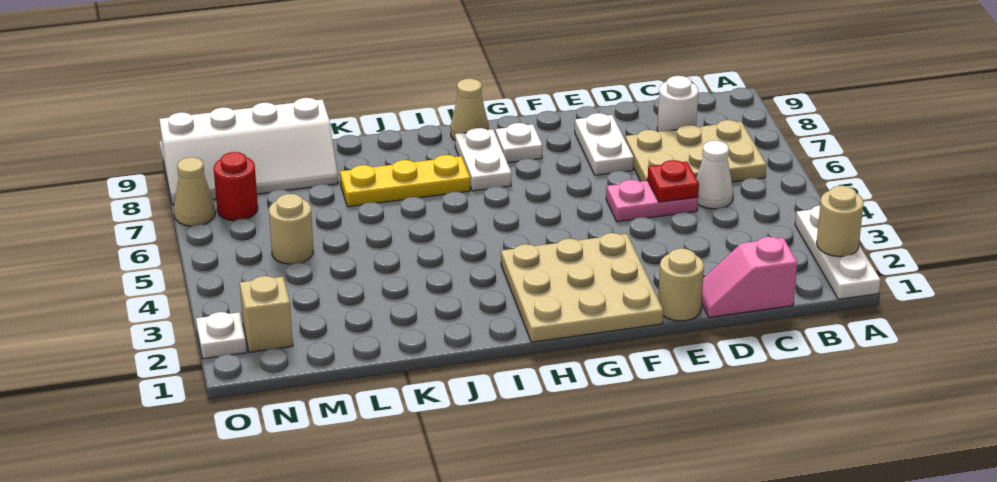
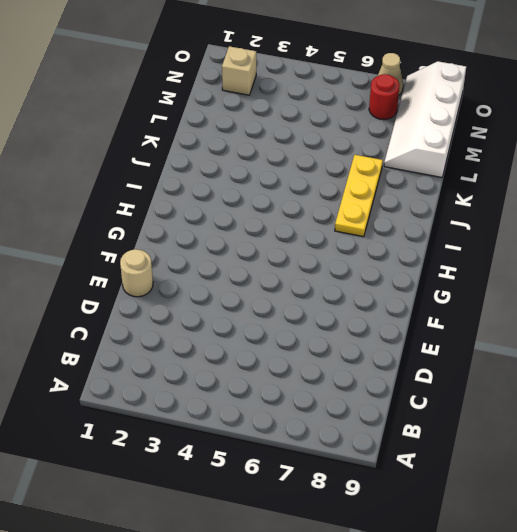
none -> white 1x3 plate [795,206,881,299]
none -> tan 2x3 plate [625,120,766,182]
none -> pink 1x2 slope [702,237,797,317]

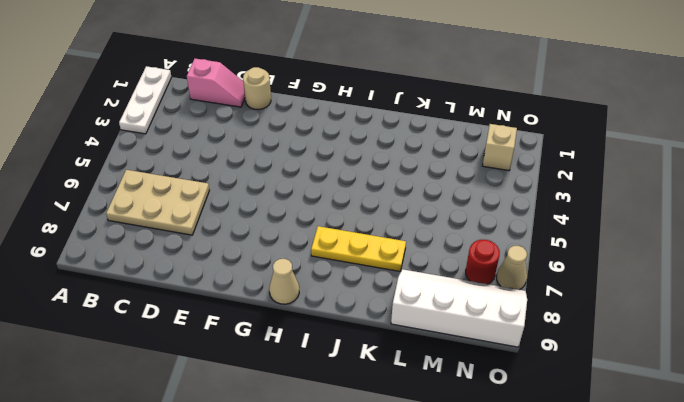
none -> white 1x1 cone [696,141,733,209]
none -> white 1x1 round brick [657,76,698,132]
none -> pink 1x2 plate [606,180,698,222]

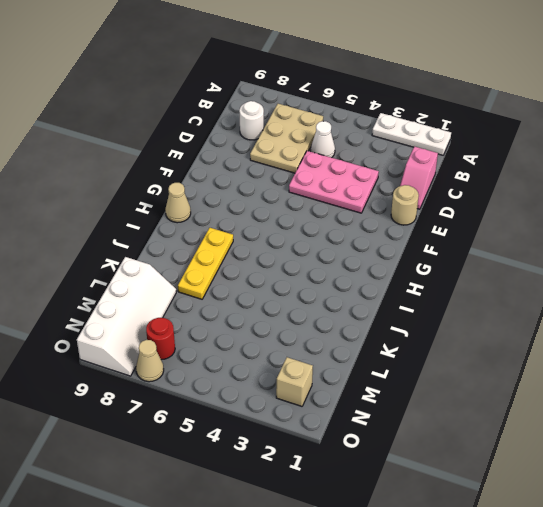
pink 2x3 plate [289,151,379,213] -> pink 1x2 plate [606,180,698,222]
none -> white 1x2 plate [575,113,634,175]
none -> tan 3x3 plate [501,233,663,342]
none -> white 1x1 plate [495,123,542,163]

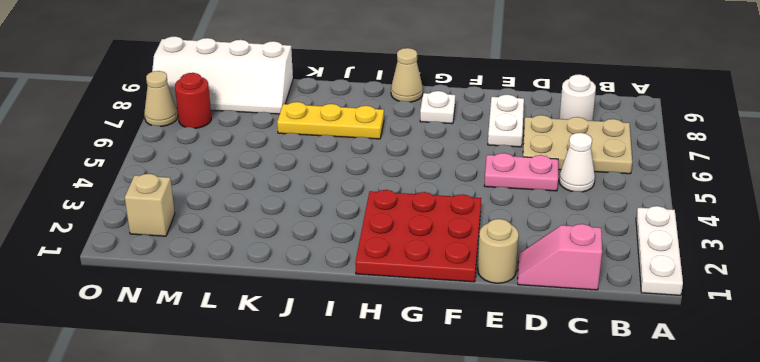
red 3x3 plate [355,190,481,282] -> tan 3x3 plate [501,233,663,342]
none -> white 1x2 plate [455,128,511,191]
none -> tan 1x1 round brick [269,194,313,264]
none -> white 1x1 plate [196,312,247,359]

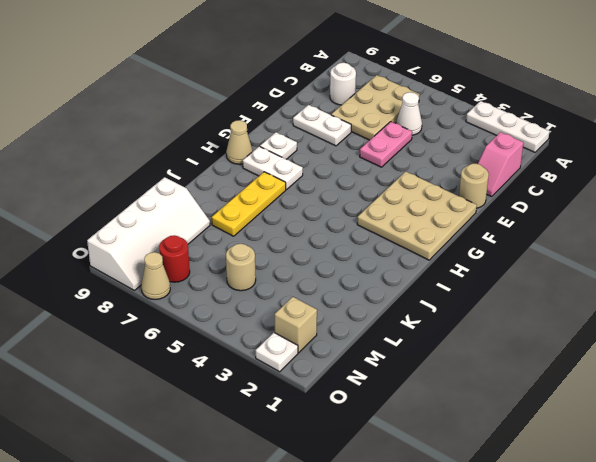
none -> tan 1x1 round brick [817,186,864,257]
none -> red 1x1 plate [648,160,699,202]

